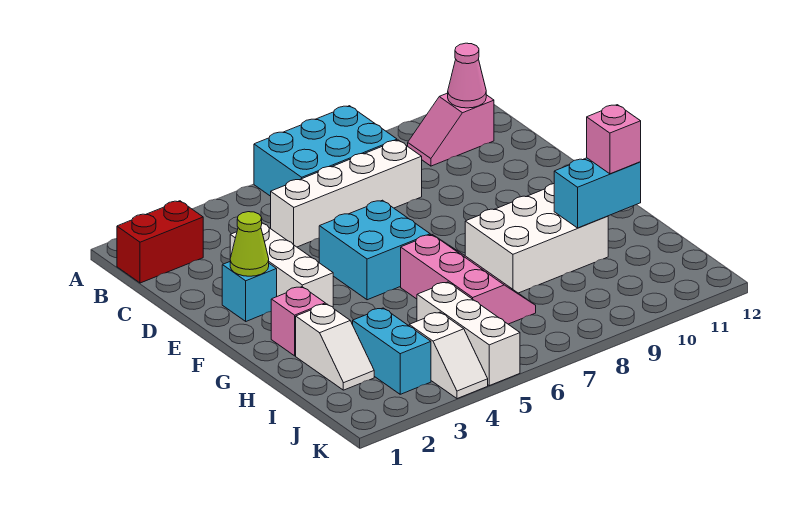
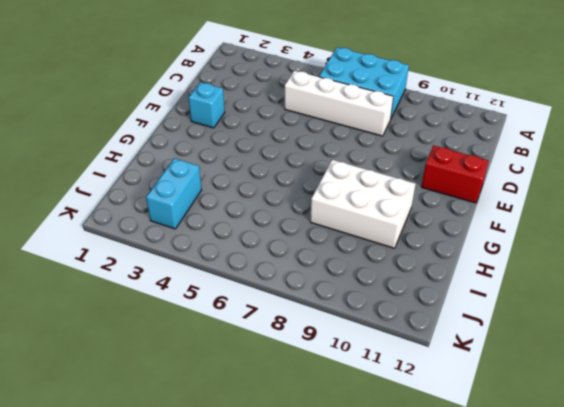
red 1x2 brick [421,146,489,203] -> red 1x2 brick moved to [117,201,203,283]
none -> pink 1x2 slope [408,93,494,166]
none -> white 1x3 brick [230,223,333,307]
none -> cyan 2x2 brick [319,200,430,300]

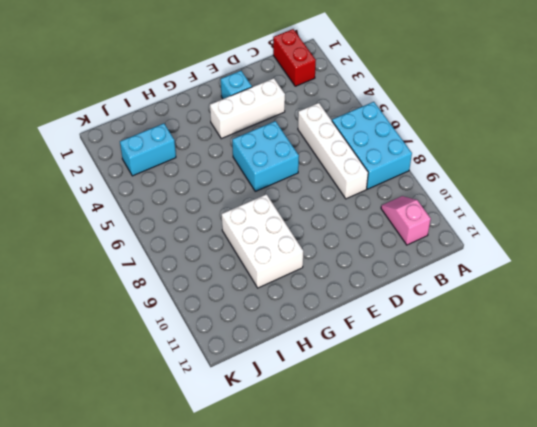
none -> pink 1x1 brick [271,287,325,356]
none -> pink 2x3 slope [401,235,536,324]
none -> white 1x2 slope [296,304,374,390]

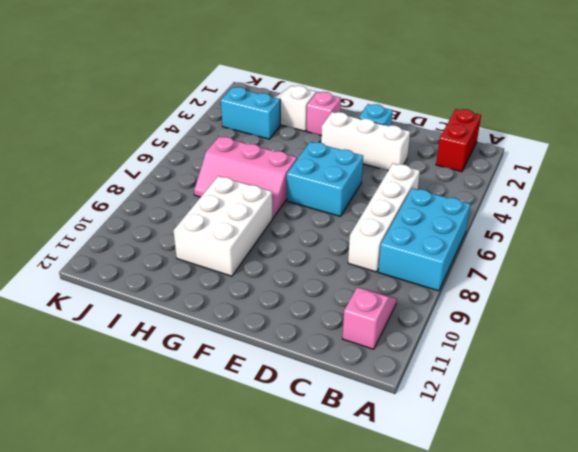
none -> white 1x3 brick [417,282,520,386]
none -> white 1x2 slope [409,312,488,399]
none -> pink 1x1 cone [448,43,486,108]

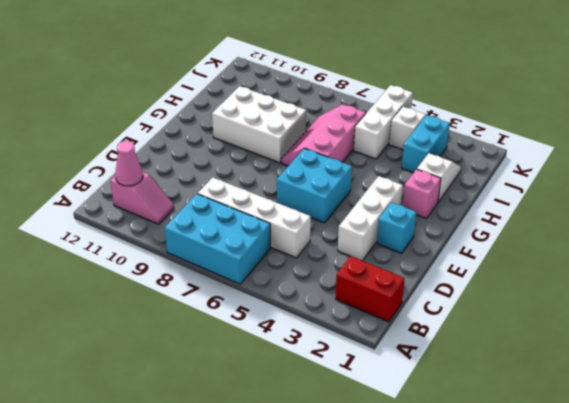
none -> lime 1x1 cone [230,212,269,276]
none -> cyan 1x2 brick [554,158,641,228]
none -> pink 1x1 brick [587,105,641,174]

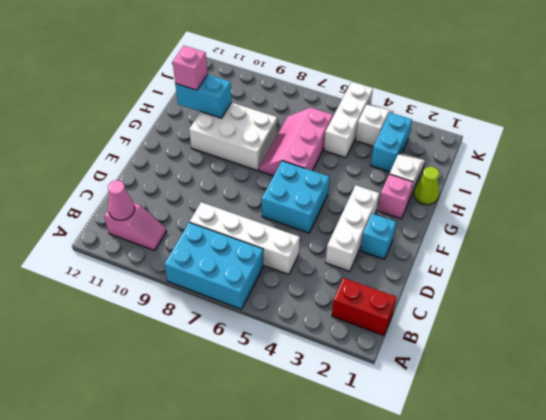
lime 1x1 cone [414,167,439,205] -> lime 1x1 cone moved to [230,212,269,276]

